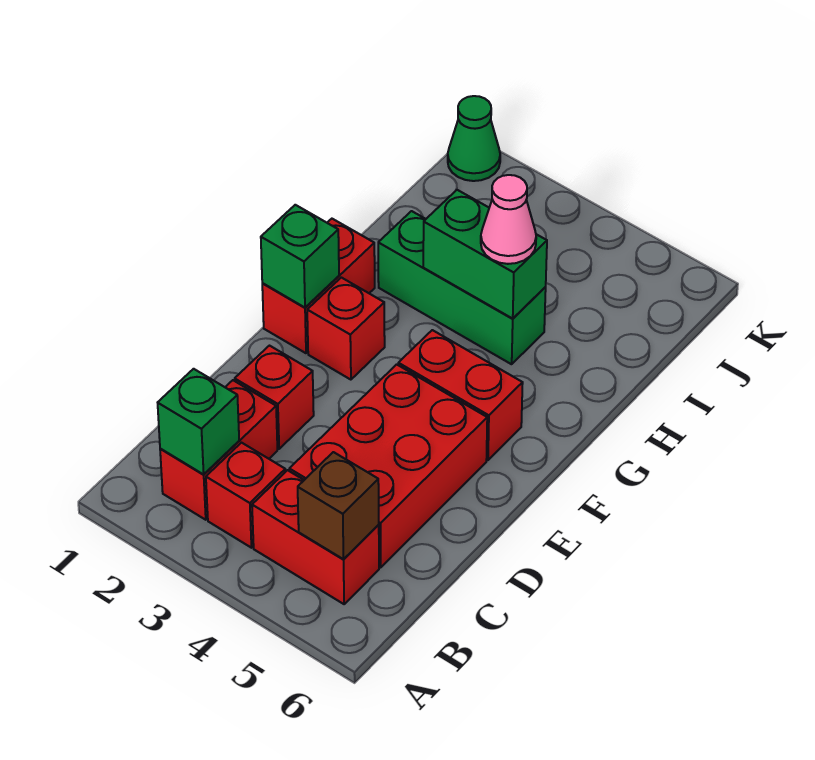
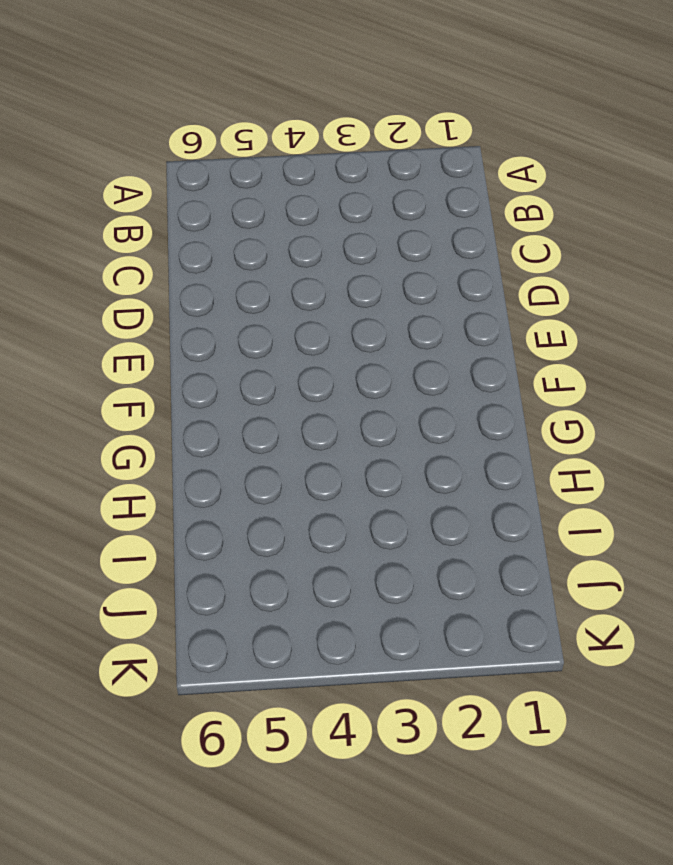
none -> red 1x2 brick [160,380,277,520]
none -> red 1x1 brick [206,443,285,548]
none -> red 1x2 brick [252,470,379,604]

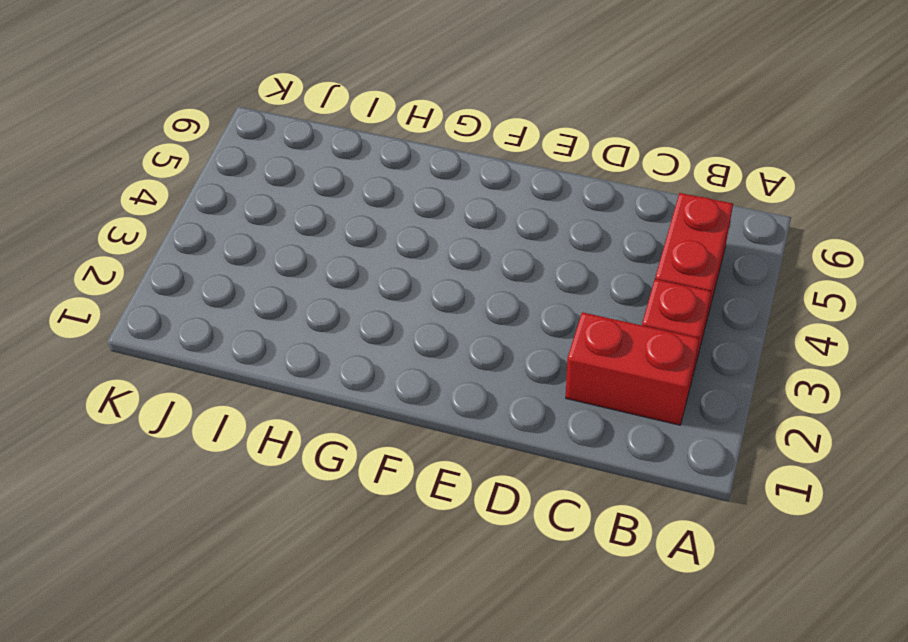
none -> red 2x3 brick [289,364,487,567]
none -> red 1x1 brick [235,346,314,449]
none -> red 1x2 brick [262,219,375,353]

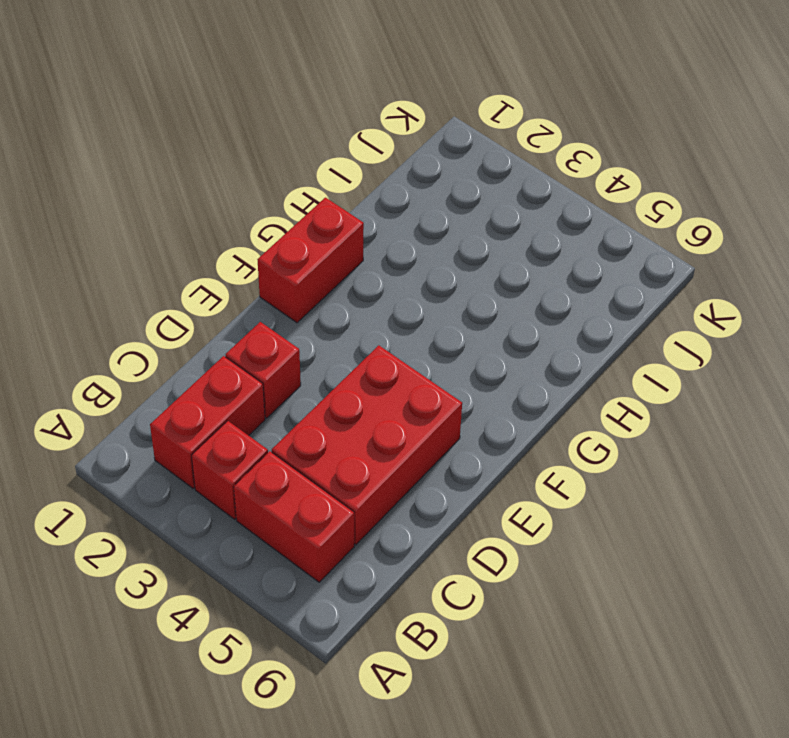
none -> red 1x1 brick [307,277,385,380]
none -> red 1x2 brick [398,330,523,460]
none -> green 1x3 brick [378,211,546,364]

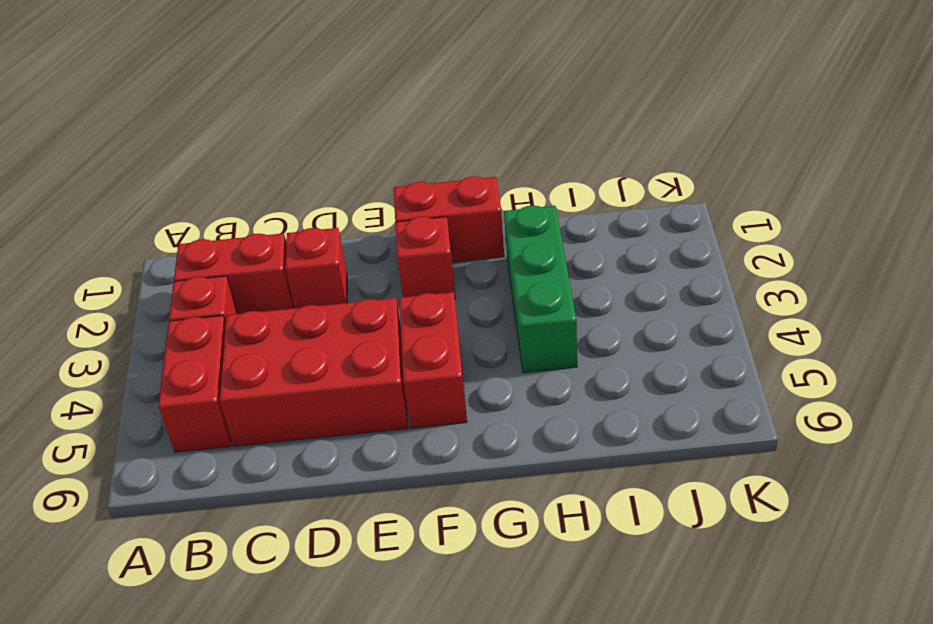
none -> green 1x1 cone [448,96,500,181]
none -> green 1x1 brick [158,369,239,474]
none -> brown 1x1 brick [298,452,379,559]

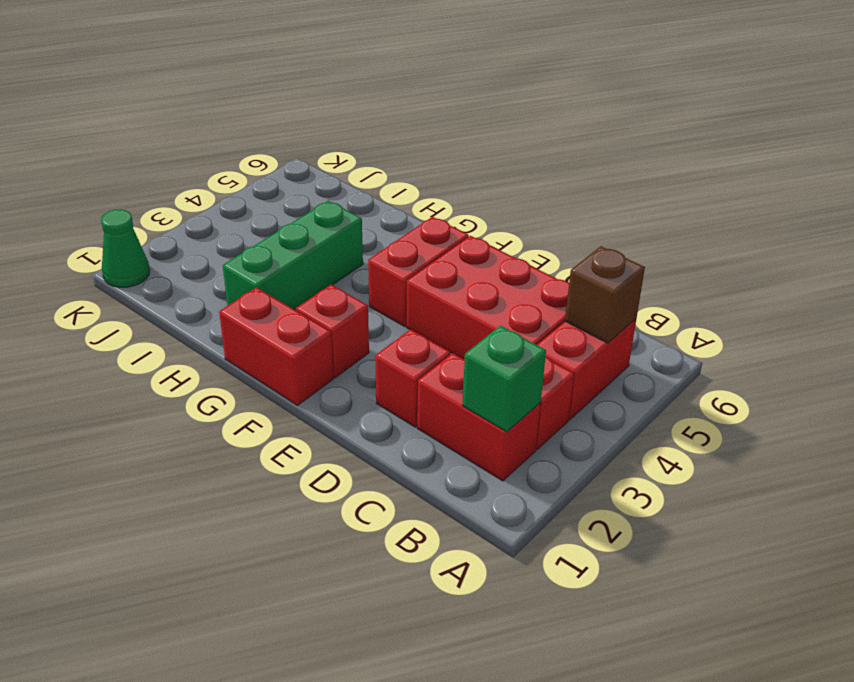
none -> green 1x1 brick [261,205,339,307]
none -> green 1x2 brick [423,190,547,319]
none -> pink 1x1 cone [481,175,536,264]

